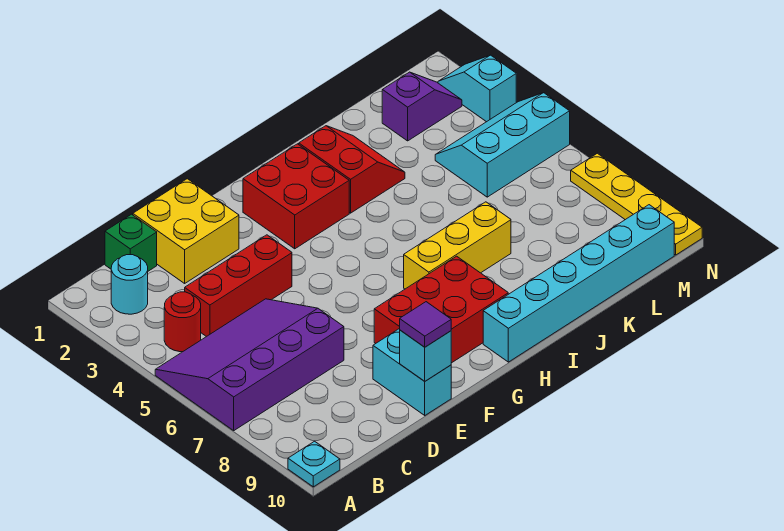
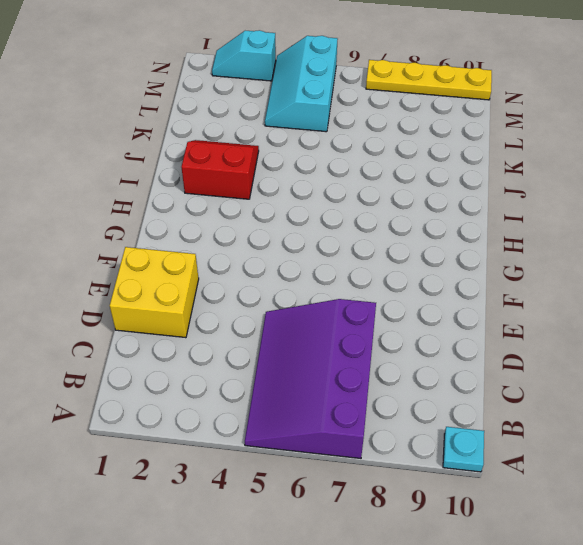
none -> cyan 1x1 round brick [111,255,148,314]
none -> red 1x1 round brick [164,292,201,352]
none -> green 1x1 brick [105,214,157,271]

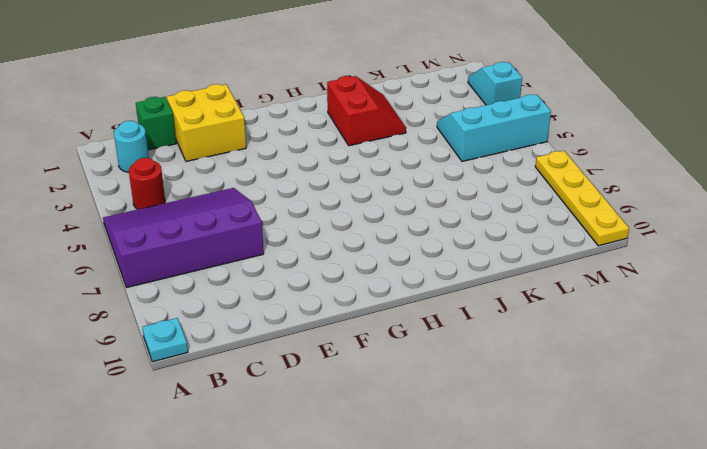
none -> red 1x3 brick [185,235,292,337]
none -> cyan 1x2 brick [373,328,451,415]
none -> red 2x3 brick [374,256,508,363]

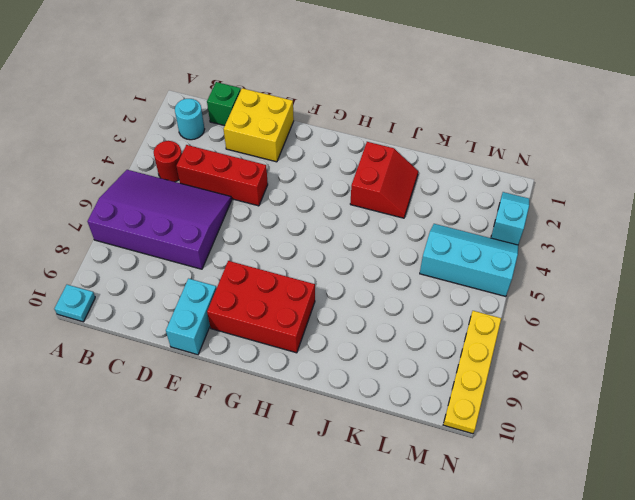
none -> red 2x2 brick [243,144,349,249]
none -> yellow 1x3 brick [404,202,511,289]
none -> cyan 1x6 brick [483,205,674,362]

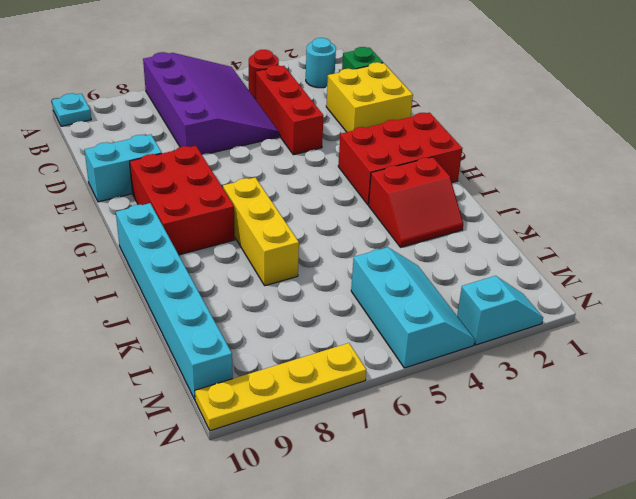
red 2x3 brick [338,113,462,205] -> red 2x2 brick [243,144,349,249]
none -> purple 1x2 slope [382,72,462,141]
none -> cyan 1x1 brick [400,330,451,381]
none -> purple 1x1 tile [400,302,451,347]

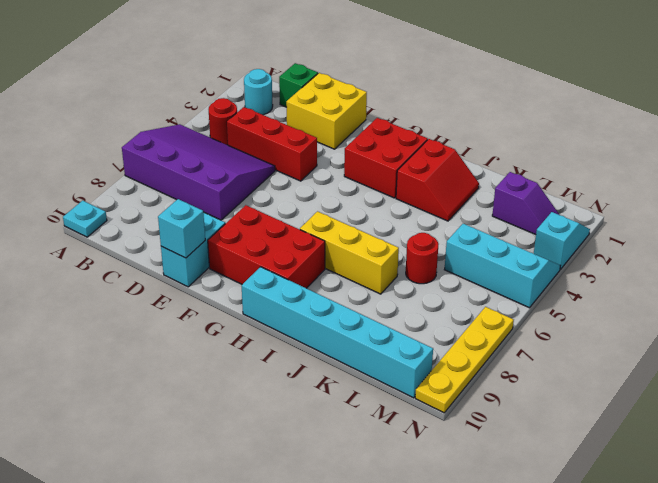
red 1x1 round brick [406,233,439,284] -> none
none -> purple 1x1 tile [400,302,451,347]

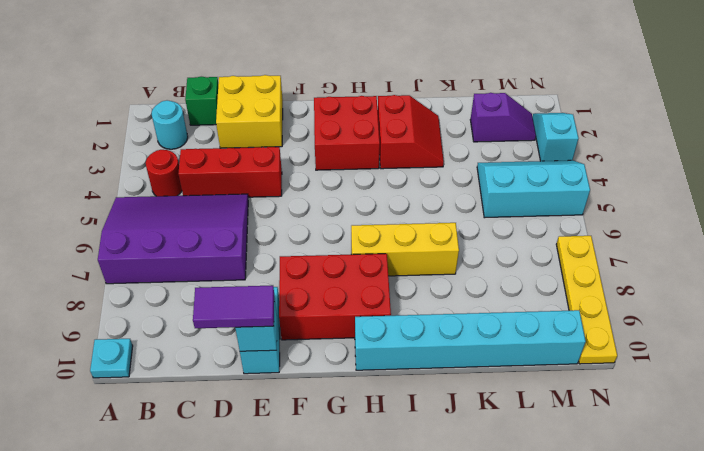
purple 1x2 tile [193,285,274,328] -> purple 1x1 tile [400,302,451,347]

